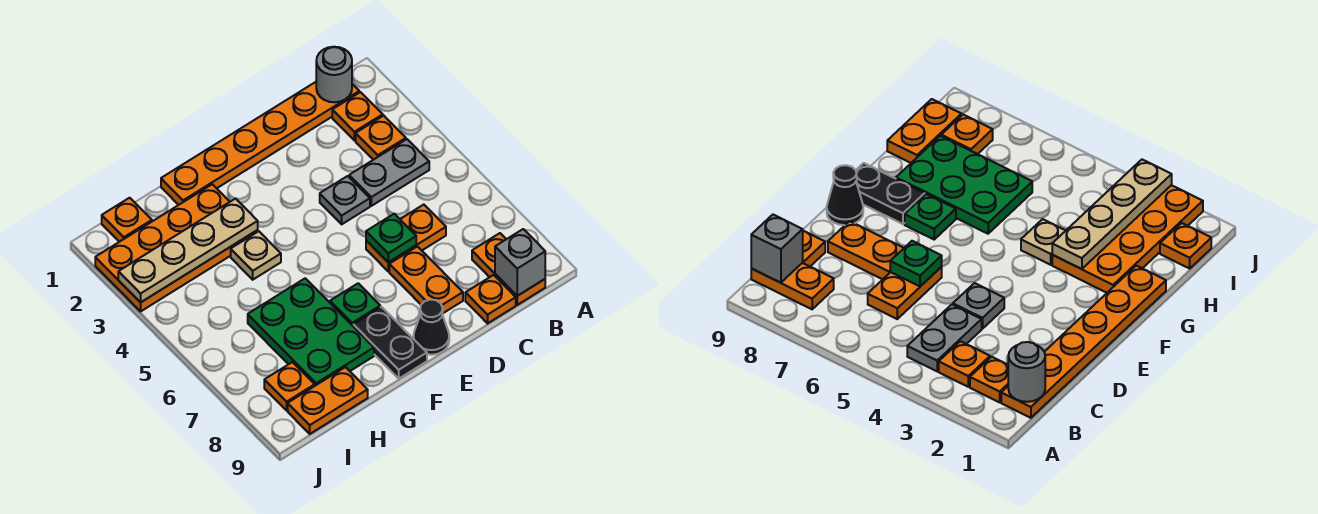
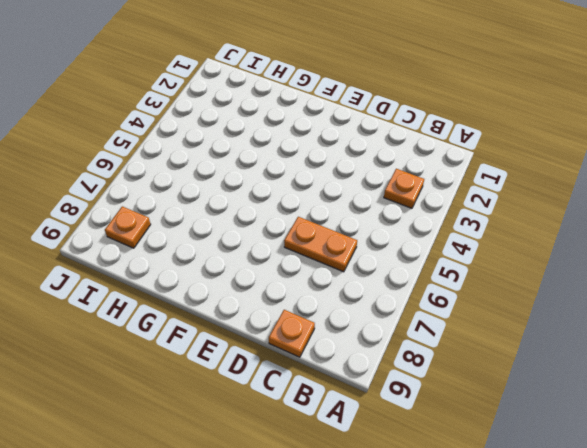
none -> orange 1x6 plate [161,82,359,205]
none -> orange 1x1 plate [332,92,383,141]
none -> grey 1x2 plate [349,139,429,206]

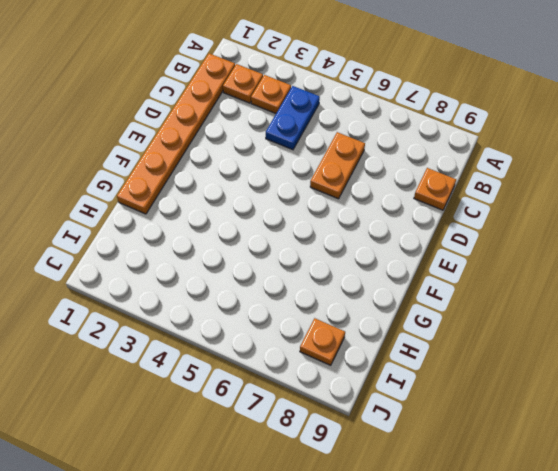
blue 1x2 plate [266,86,320,150] -> grey 1x2 plate [349,139,429,206]
none -> orange 1x2 plate [472,233,545,305]
none -> grey 1x1 plate [320,176,370,224]
none -> orange 1x2 plate [389,247,463,314]

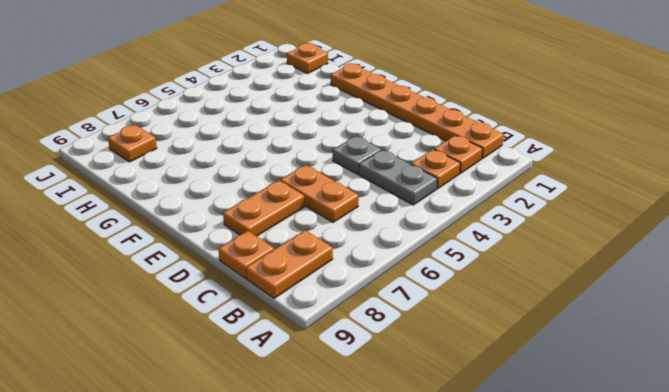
none -> black 1x1 cone [413,300,449,355]
none -> green 1x1 plate [330,283,380,326]
none -> black 1x2 plate [353,307,427,379]

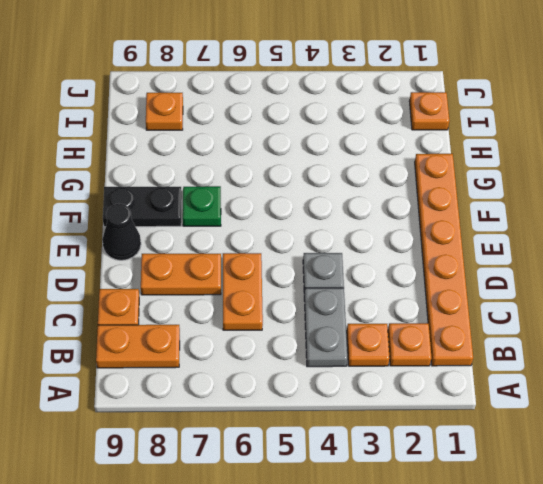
none -> orange 2x4 plate [95,184,258,311]
none -> tan 1x1 plate [231,231,281,280]
none -> green 2x3 plate [248,278,374,386]

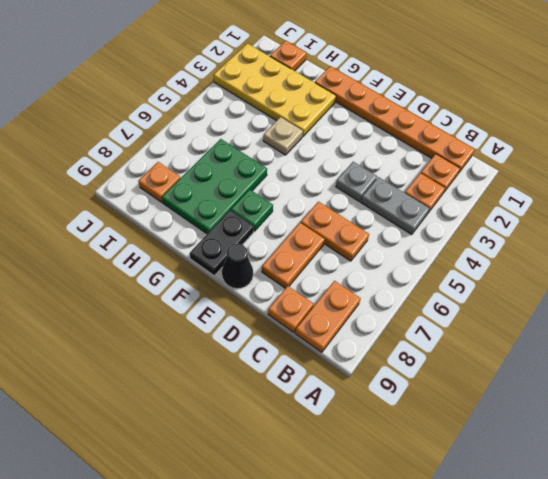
yellow 2x4 plate [213,44,336,137] -> orange 2x4 plate [95,184,258,311]
none -> orange 1x2 plate [288,367,368,434]
none -> grey 1x1 round brick [316,47,352,102]
none -> grey 1x1 brick [495,229,545,296]

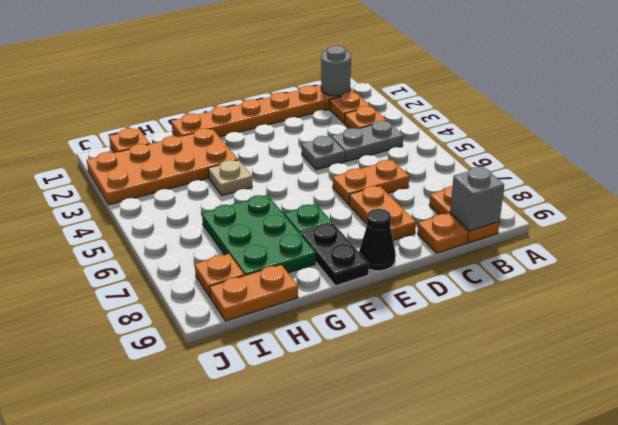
none -> green 1x1 plate [366,214,416,262]
none -> tan 1x4 plate [118,198,258,302]

